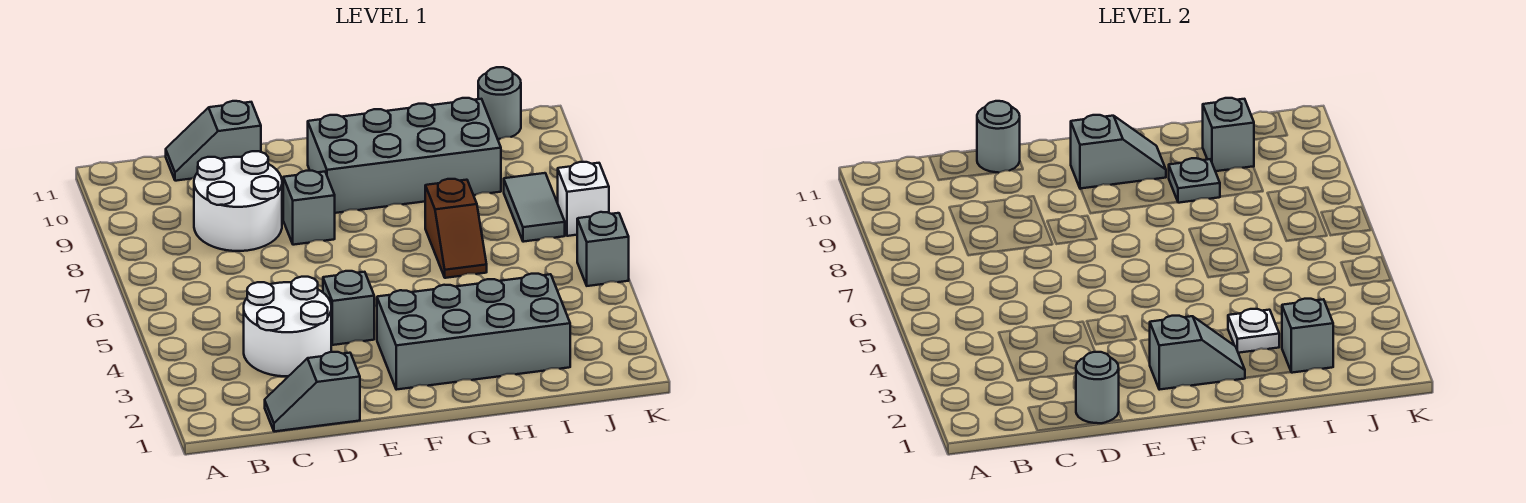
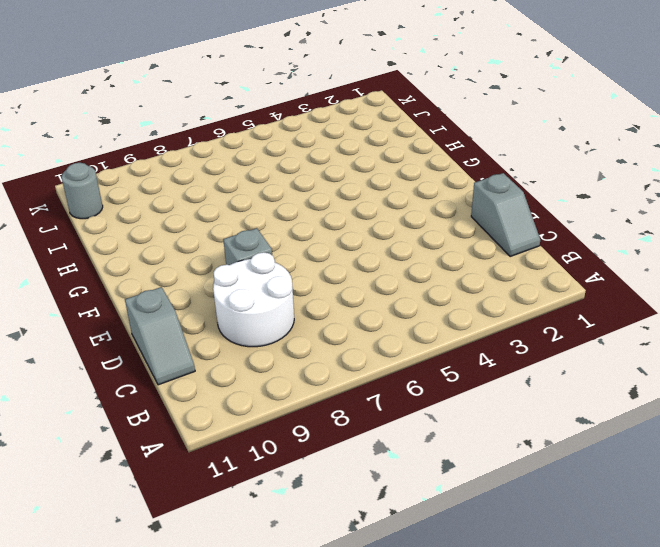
none -> white 2x2 round brick [244,277,331,376]
none -> grey 1x1 brick [323,271,374,345]
none -> grey 2x4 brick [377,274,570,390]

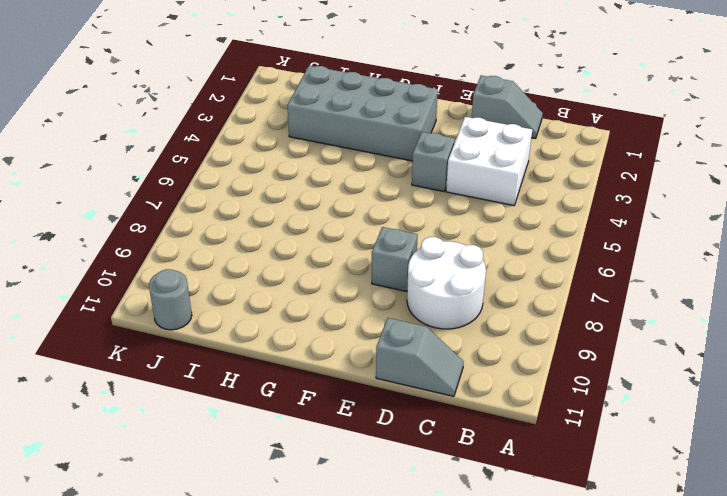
white 2x2 brick [446,117,532,205] -> white 2x2 round brick [244,277,331,376]
none -> grey 2x4 brick [308,98,501,213]
none -> brown 1x2 slope [425,179,487,278]
none -> grey 1x2 tile [504,173,565,242]

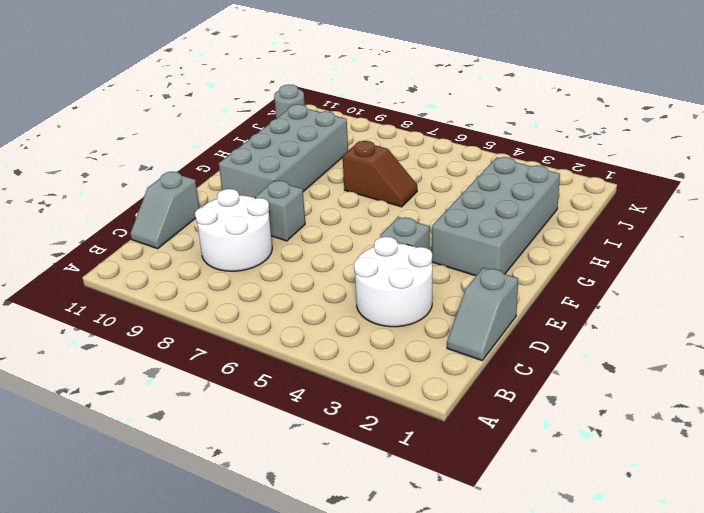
none -> grey 1x2 tile [504,173,565,242]
none -> grey 1x1 brick [577,212,629,286]
none -> white 1x1 brick [558,162,609,236]

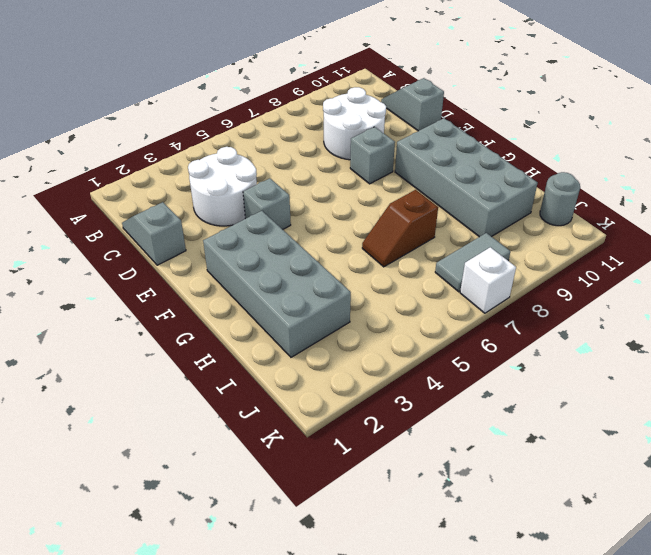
none -> grey 1x1 brick [577,212,629,286]
none -> grey 1x1 round brick [1076,352,1119,423]
none -> grey 1x1 round brick [977,101,1020,173]

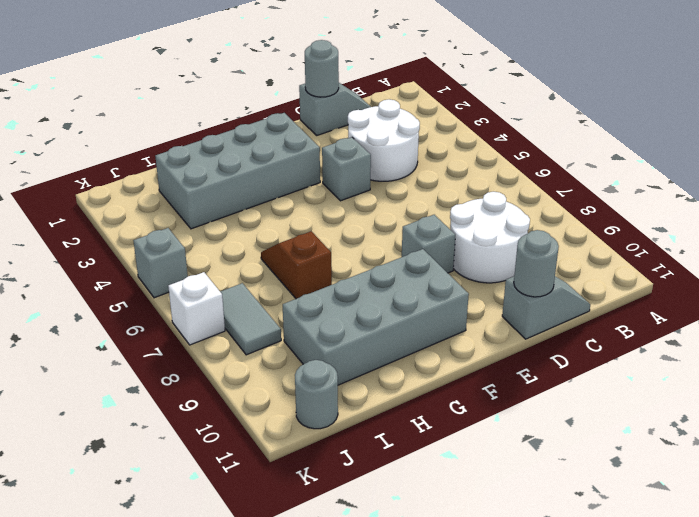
none -> grey 1x2 slope [1150,316,1245,390]
none -> grey 1x2 slope [1071,115,1166,189]
none -> white 1x1 plate [1228,309,1279,353]

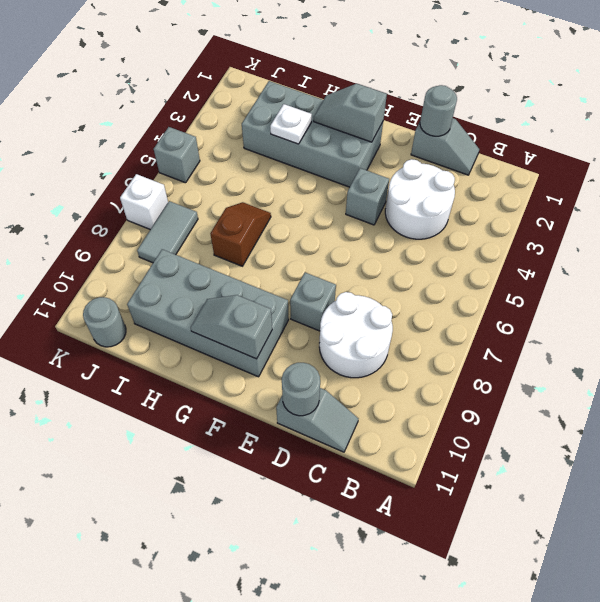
none -> grey 1x1 plate [1169,158,1220,203]
none -> grey 1x1 brick [1282,299,1333,373]
none -> grey 1x1 brick [1203,98,1254,171]

